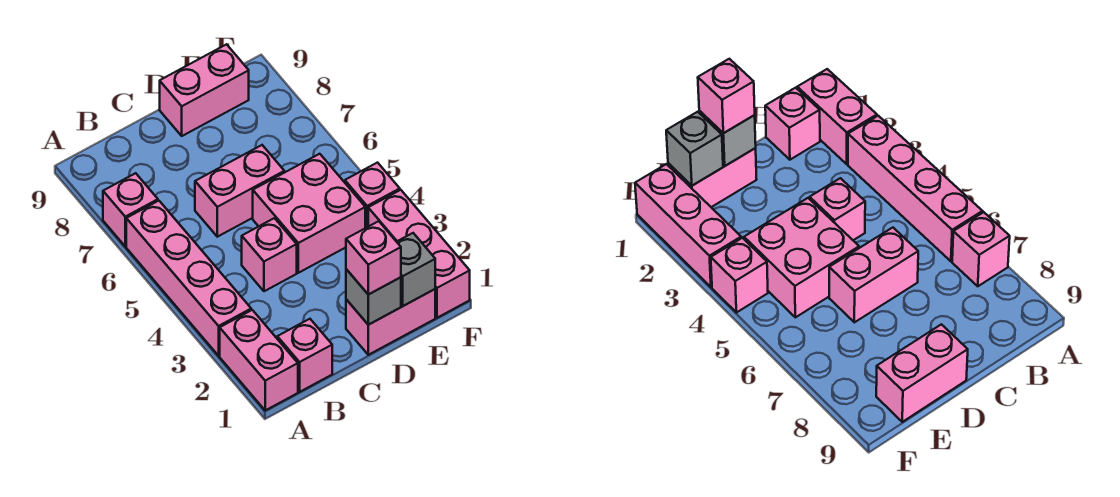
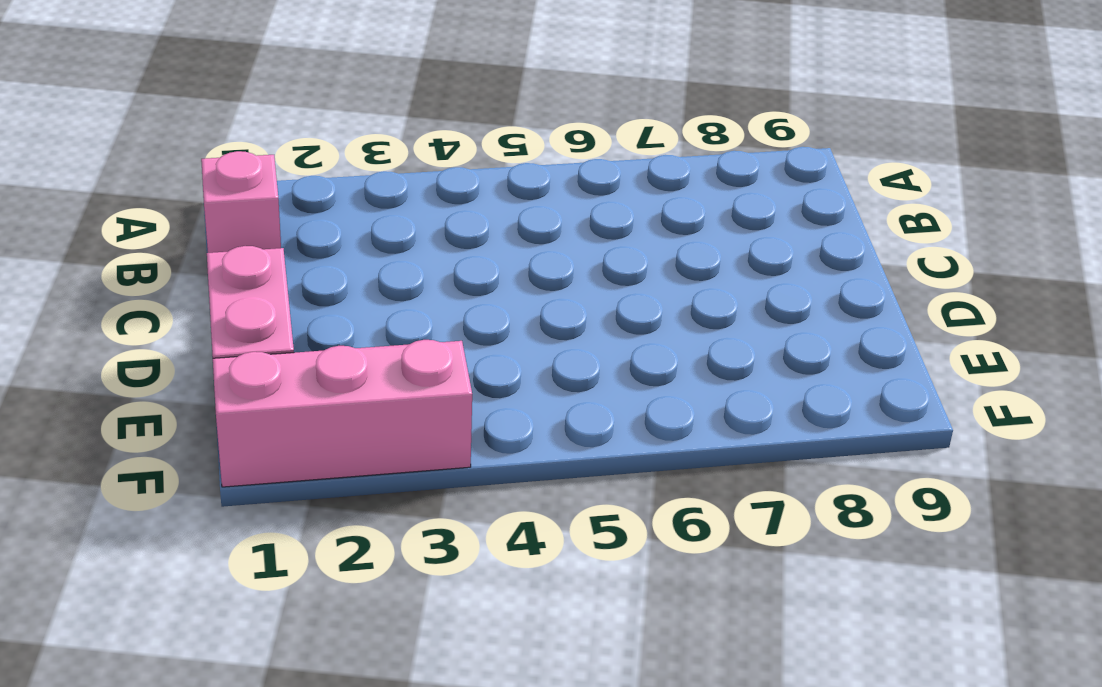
none -> pink 1x2 brick [220,310,298,410]
none -> pink 1x4 brick [126,201,251,356]
none -> pink 1x1 brick [103,173,158,246]

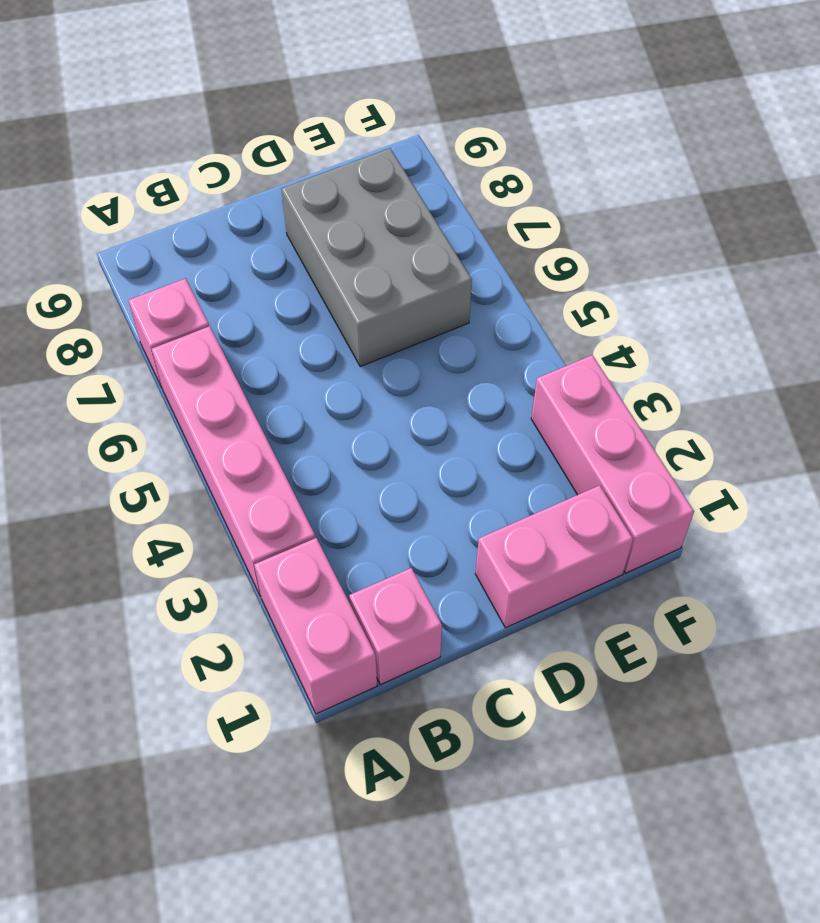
grey 2x3 brick [281,148,472,367] -> pink 1x2 brick [195,145,284,237]
none -> pink 1x1 brick [242,218,297,291]
none -> pink 2x2 brick [253,154,365,273]
none -> pink 1x2 brick [160,44,249,136]

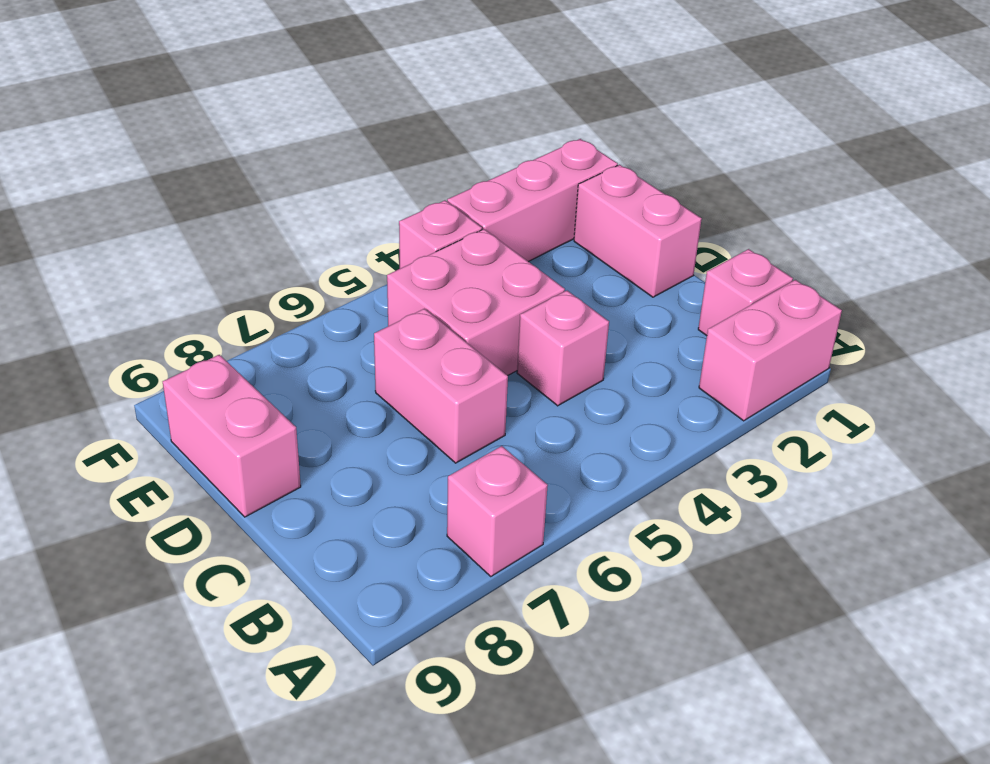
none -> pink 1x4 brick [126,201,251,356]
none -> grey 1x1 brick [346,269,401,325]
none -> grey 1x1 brick [397,233,435,306]

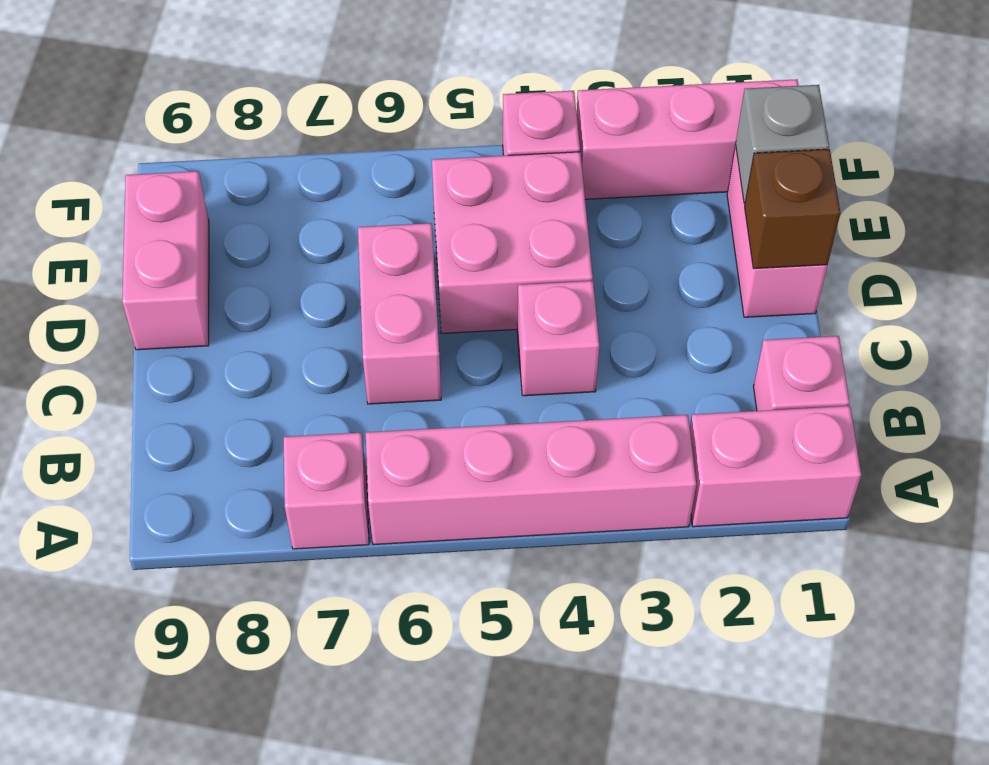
brown 1x1 brick [745,149,840,269] -> grey 1x1 brick [346,269,401,325]
none -> pink 1x1 brick [346,221,401,295]

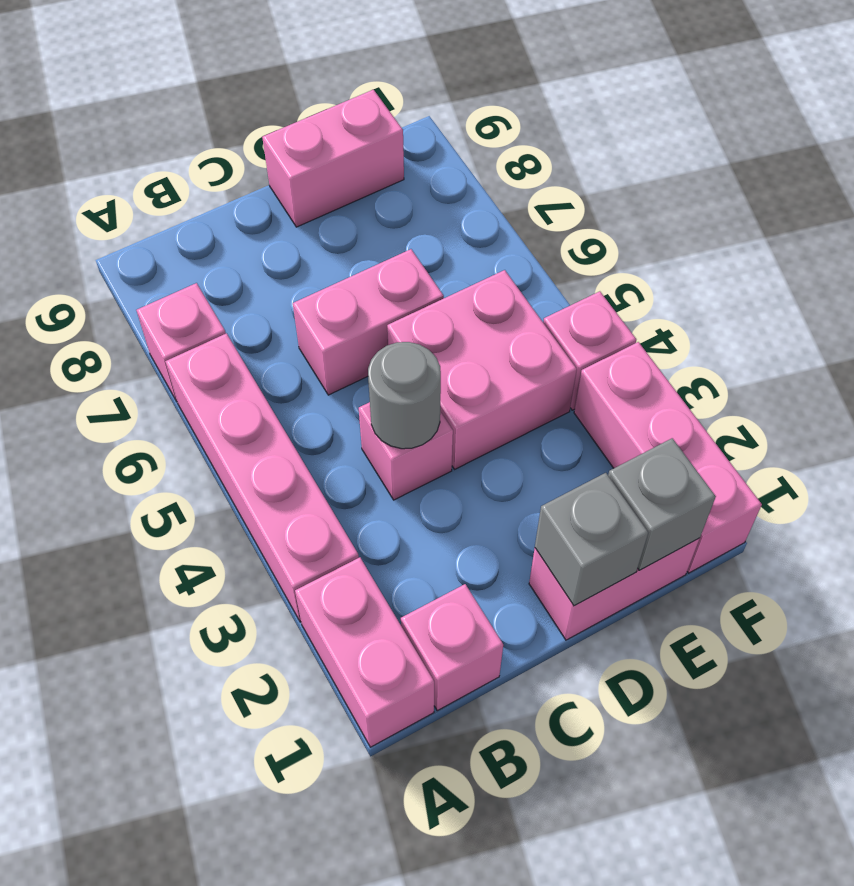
grey 1x1 round brick [368,342,441,449] -> none
none -> pink 1x1 brick [346,221,401,295]

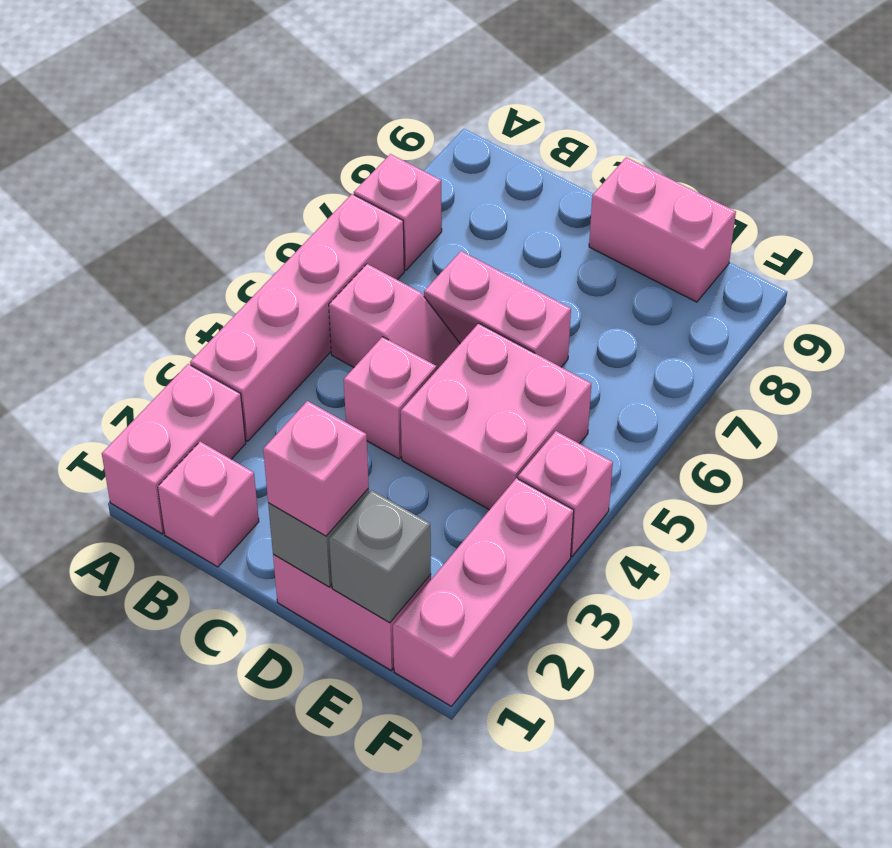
pink 1x2 slope [329,264,460,370] -> none

